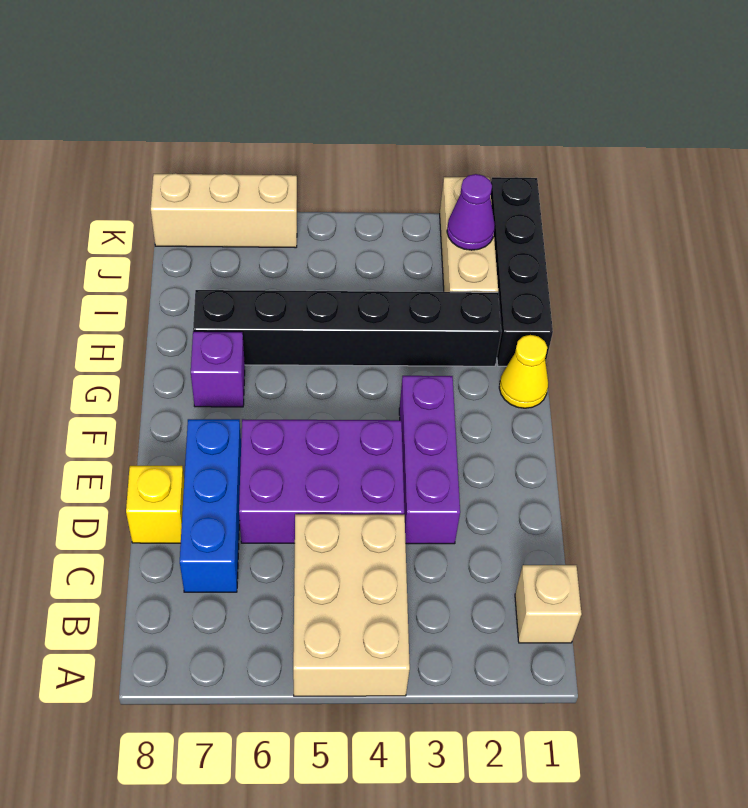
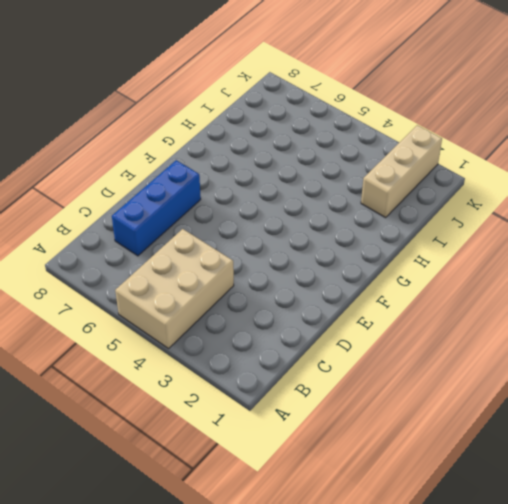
none -> tan 1x1 brick [515,565,582,643]
none -> purple 1x3 brick [399,376,460,544]
none -> purple 2x3 brick [239,419,404,543]

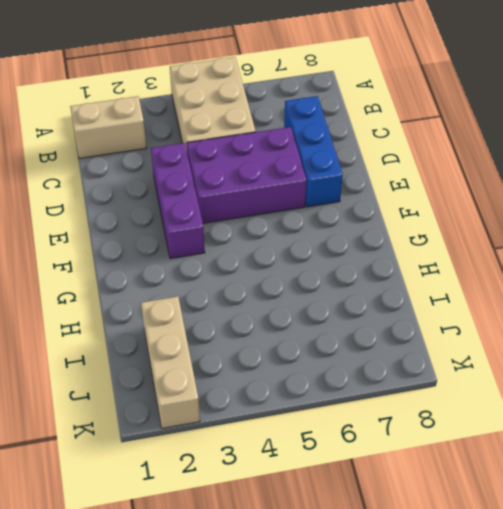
tan 1x2 brick [70,96,146,159] -> tan 1x1 brick [515,565,582,643]
none -> yellow 1x1 brick [126,466,184,543]
none -> yellow 1x1 cone [499,335,548,408]
none -> purple 1x1 brick [191,331,245,407]

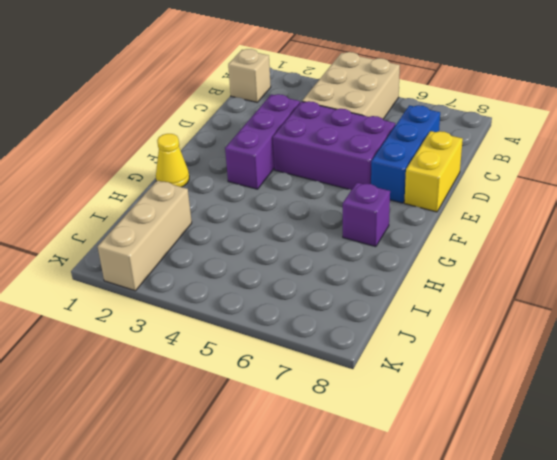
yellow 1x2 brick [404,131,463,212] -> yellow 1x1 brick [126,466,184,543]
none -> black 1x4 brick [491,177,553,366]
none -> black 1x6 brick [193,290,502,366]
none -> tan 1x3 brick [151,173,297,248]

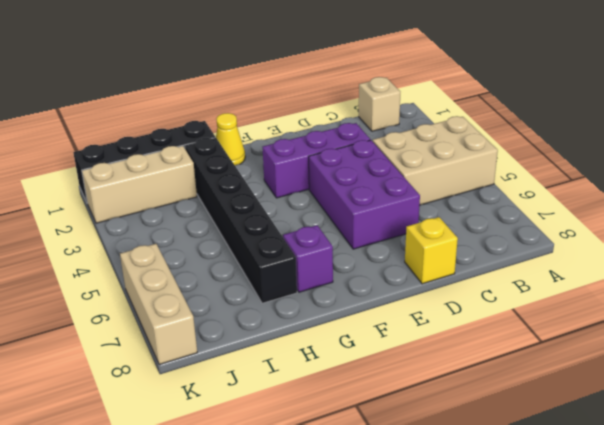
none -> blue 1x3 brick [180,419,241,592]
none -> purple 1x1 cone [447,174,495,250]

